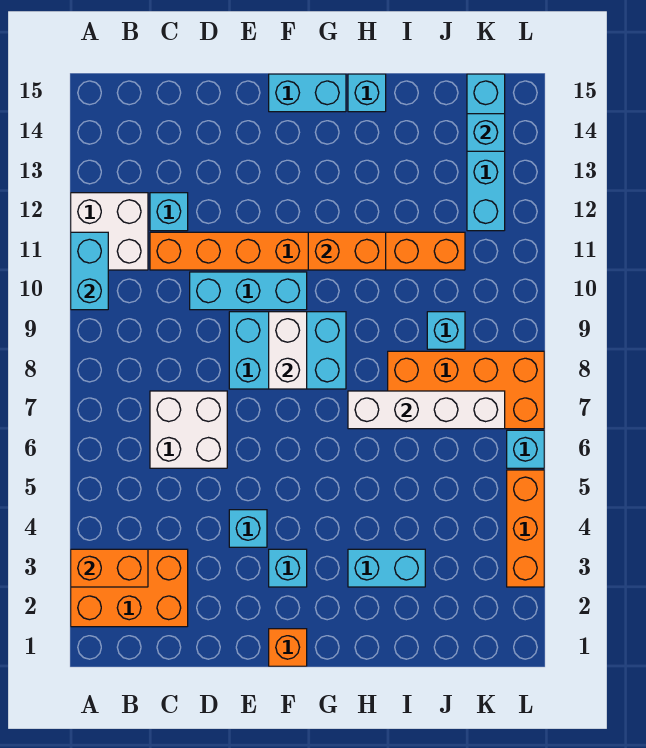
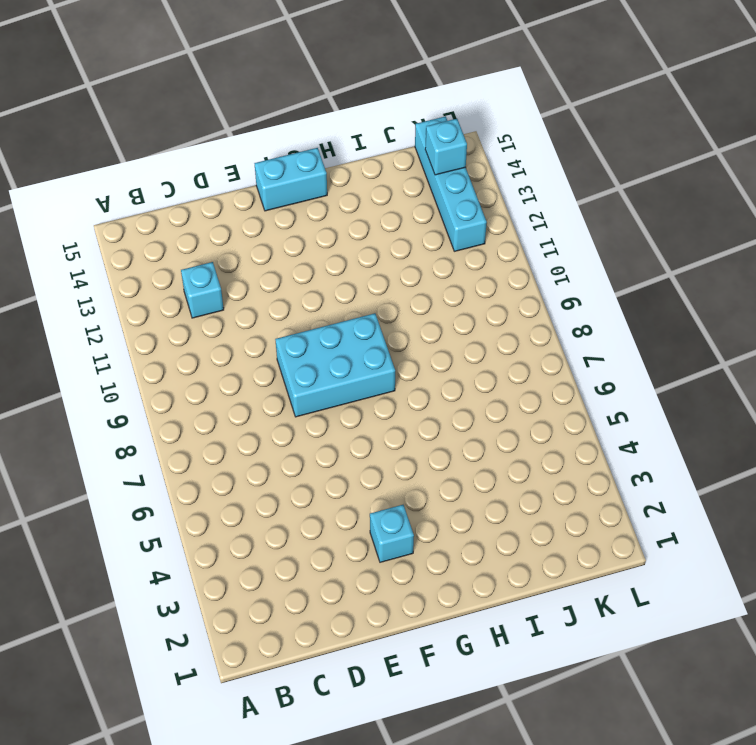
none -> orange 2x3 brick [71,549,188,627]
none -> white 2x2 brick [71,193,148,270]
none -> white 2x2 brick [150,391,227,468]

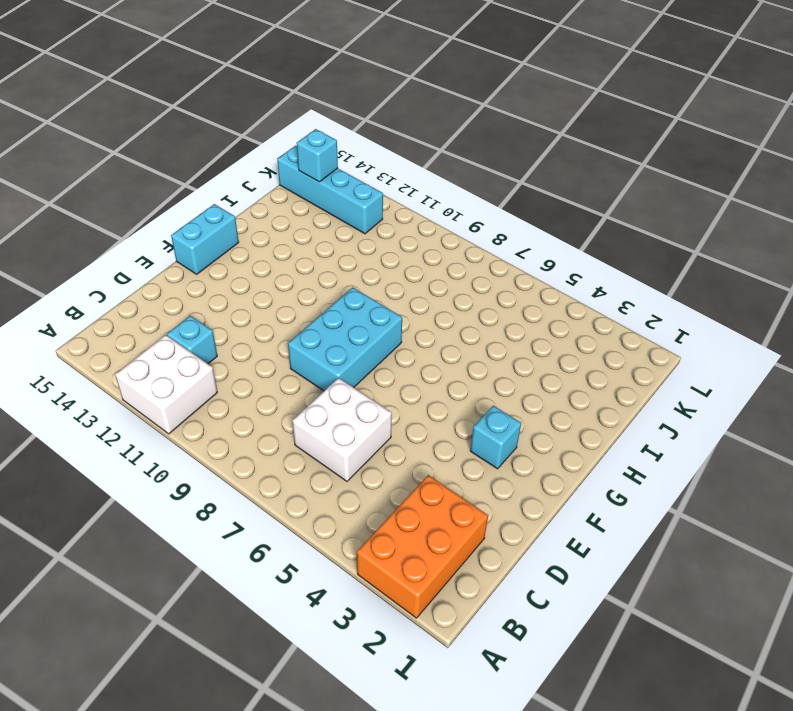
none -> orange 1x8 brick [150,232,465,270]
none -> cyan 1x3 brick [190,272,307,310]
none -> cyan 1x1 brick [229,510,267,547]

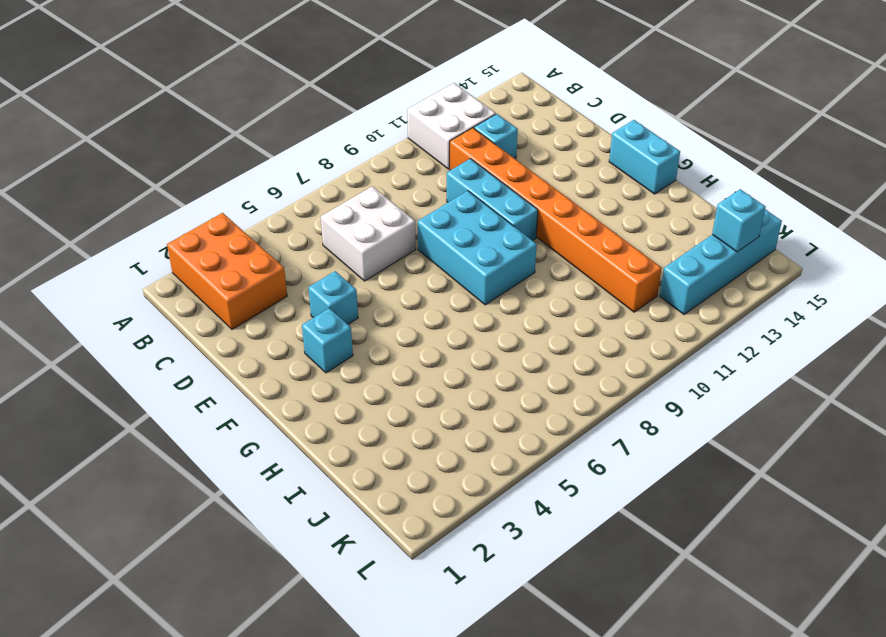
none -> orange 1x1 brick [269,629,307,666]
none -> cyan 1x2 brick [348,549,425,587]
none -> cyan 1x1 brick [348,74,386,112]

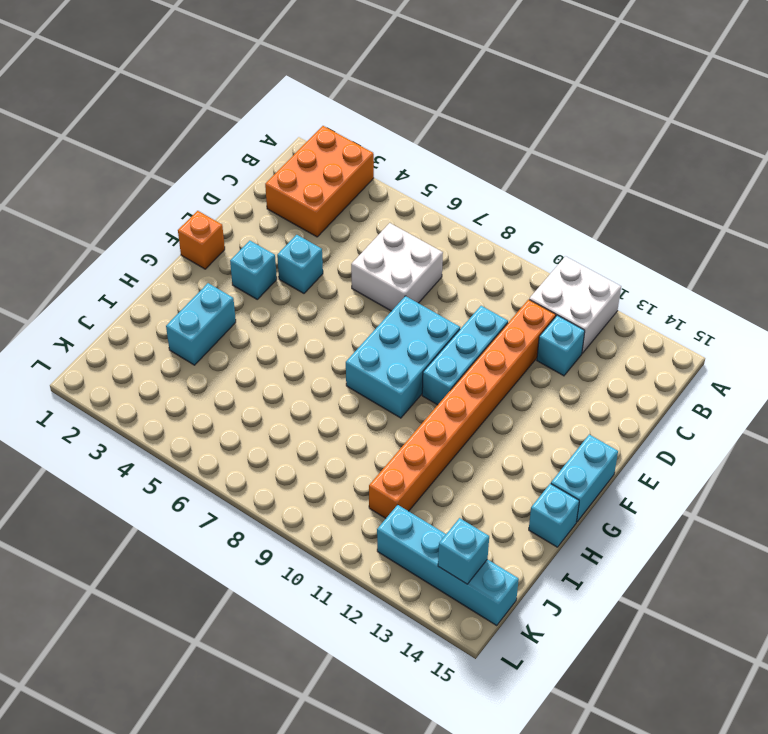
none -> orange 2x4 brick [388,351,544,429]
none -> cyan 1x1 brick [427,312,465,349]
none -> orange 1x3 brick [507,470,544,587]

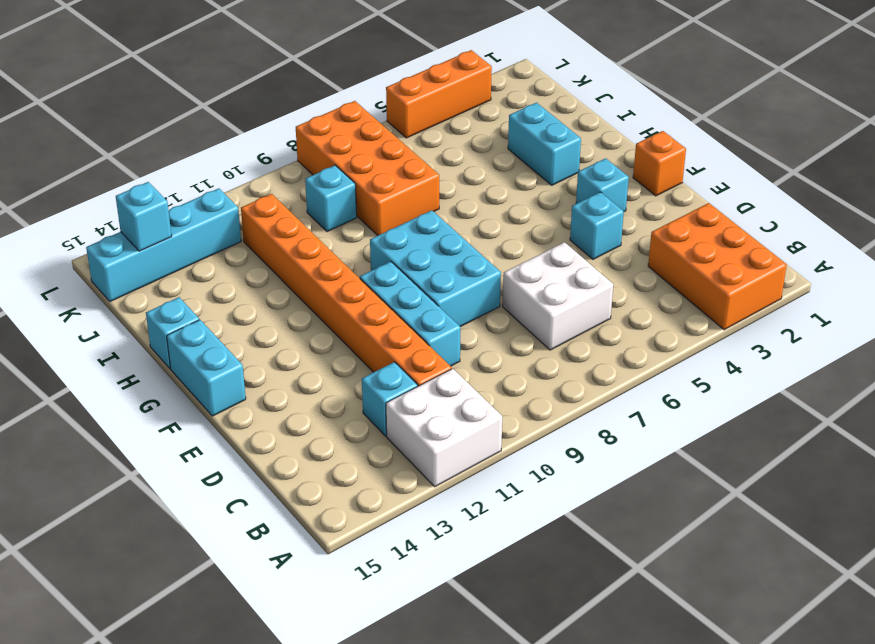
none -> cyan 1x1 brick [507,430,544,468]
none -> orange 1x2 brick [71,549,148,587]
none -> cyan 1x2 brick [71,232,108,310]

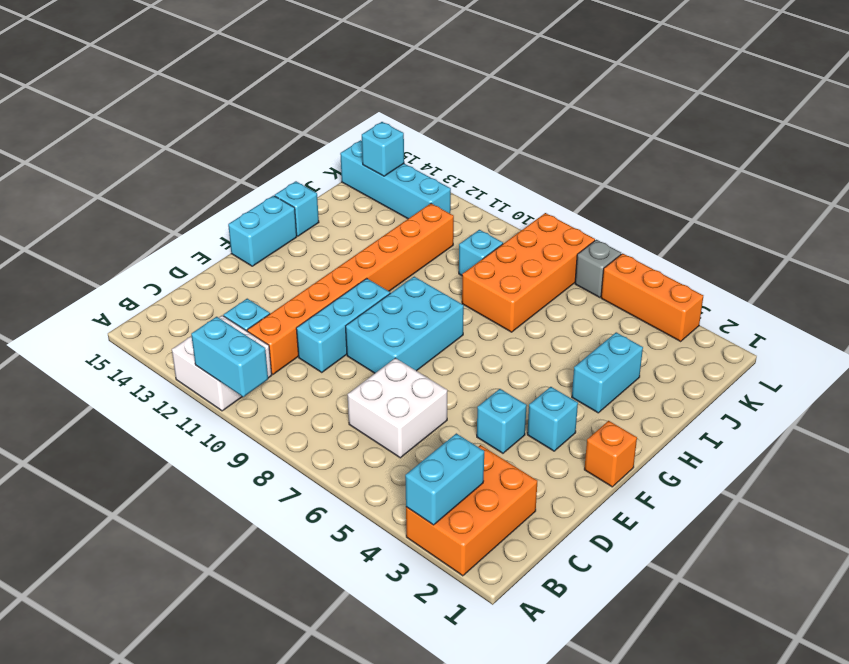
cyan 1x2 brick [405,433,484,525] -> orange 1x2 brick [71,549,148,587]
grey 1x1 brick [575,240,621,297] -> cyan 1x1 brick [507,430,544,468]
none -> white 1x2 brick [269,312,307,389]
none -> orange 1x2 brick [308,232,386,270]
none -> white 1x4 brick [348,391,505,429]

